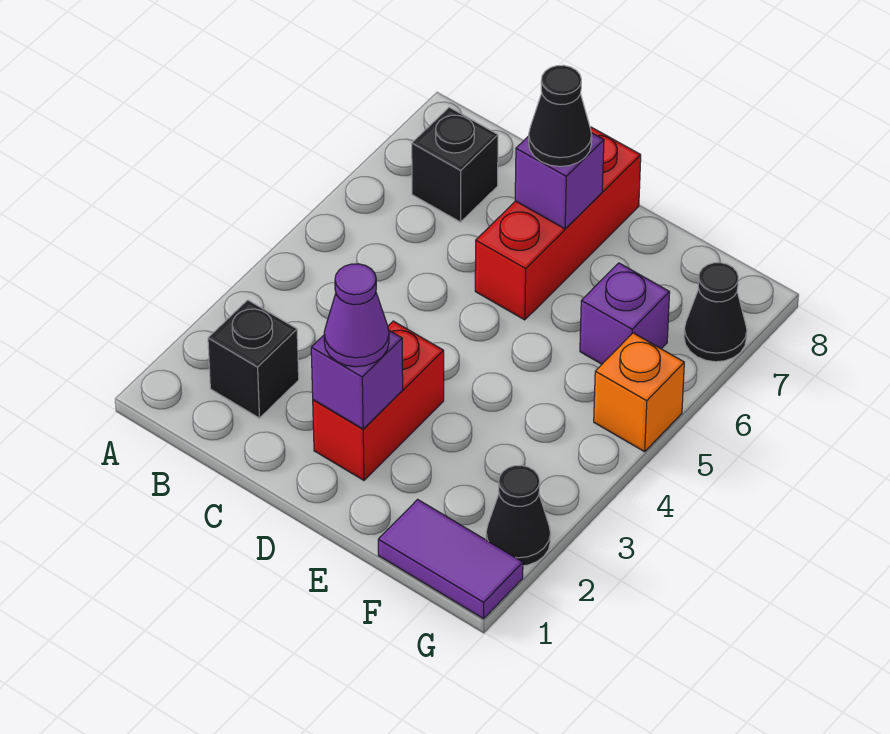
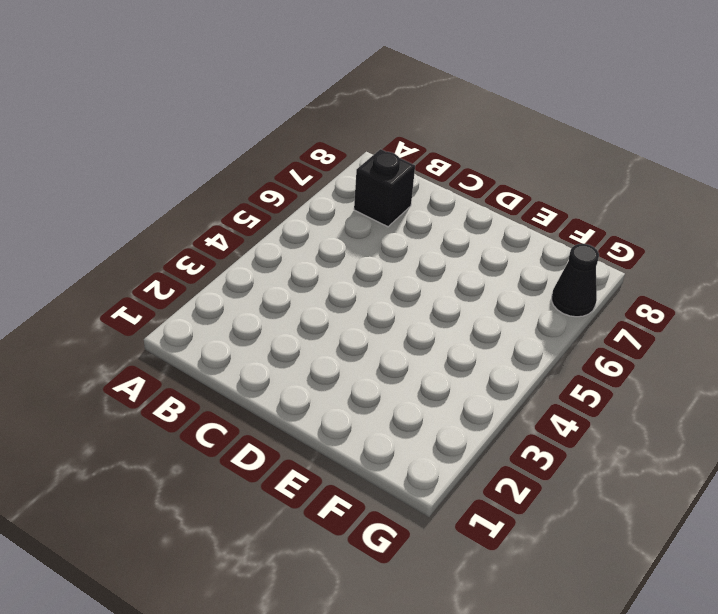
none -> black 1x1 brick [208,300,299,418]
none -> red 1x2 brick [313,321,444,480]
none -> red 1x3 brick [475,127,641,320]

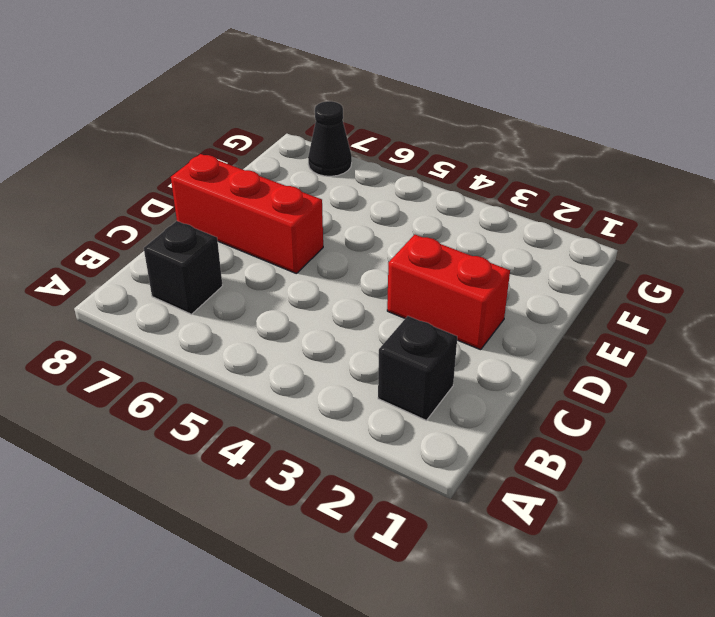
none -> purple 1x2 tile [378,499,523,619]
none -> purple 1x1 brick [580,263,670,364]
none -> black 1x1 cone [486,465,551,566]

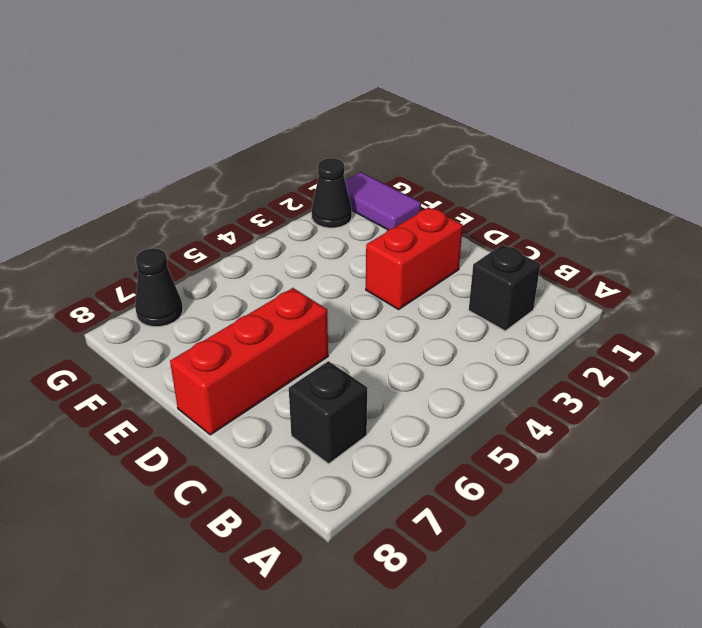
none -> purple 1x1 brick [580,263,670,364]
none -> orange 1x1 brick [594,333,684,452]
none -> purple 1x1 brick [311,330,403,429]

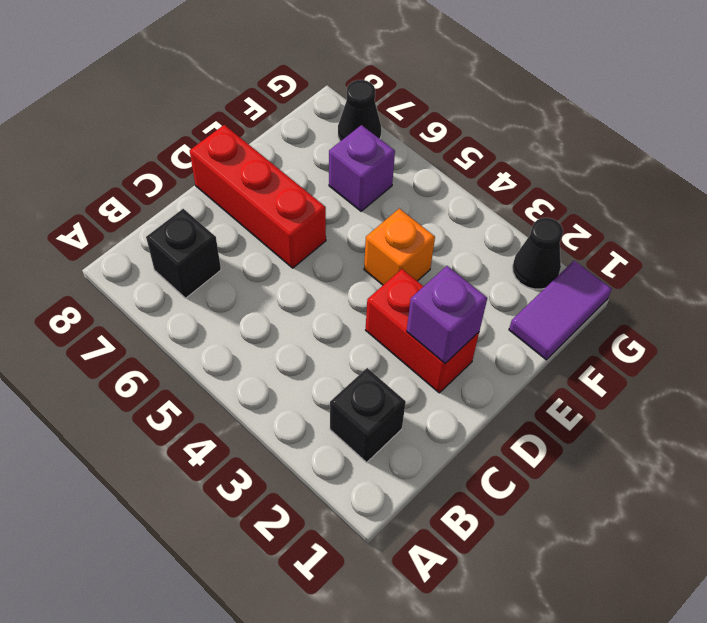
orange 1x1 brick [364,209,435,285] -> orange 1x1 brick moved to [594,333,684,452]
none -> purple 1x1 brick [515,133,604,229]
none -> purple 1x1 cone [324,264,389,367]
none -> black 1x1 cone [529,65,592,167]

